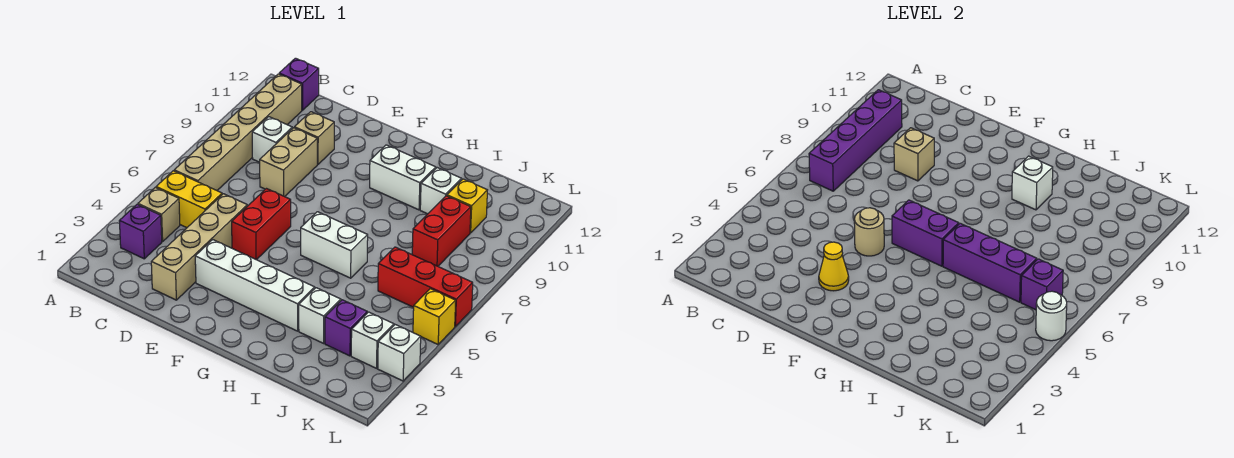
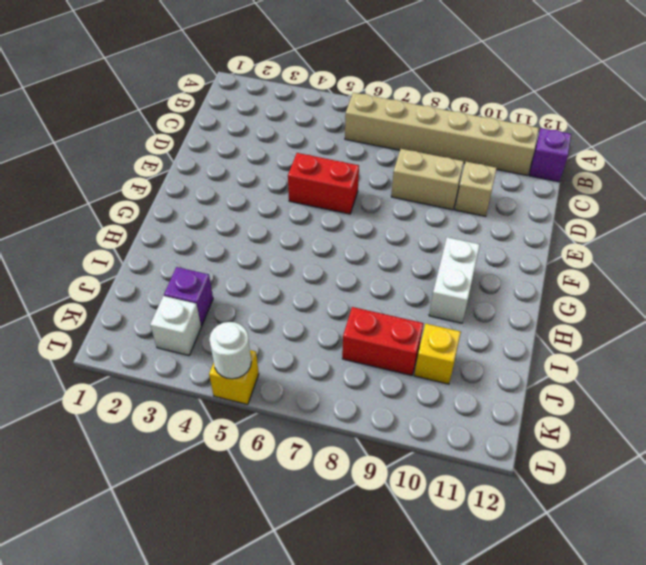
none -> purple 1x1 brick [119,204,162,259]
none -> tan 1x1 brick [138,187,180,242]
none -> yellow 1x2 brick [156,171,222,228]
none -> white 1x1 brick [252,117,292,162]

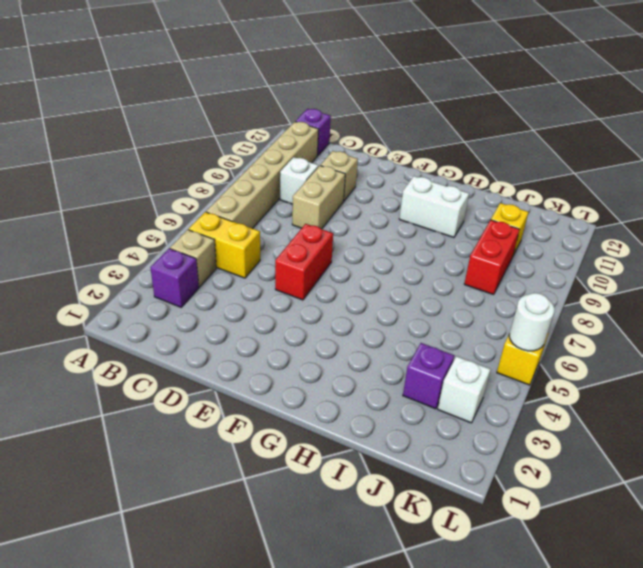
none -> tan 1x4 brick [151,194,247,300]
none -> white 1x4 brick [195,240,315,331]
none -> white 1x2 brick [301,212,368,278]
none -> white 1x1 brick [299,288,341,343]

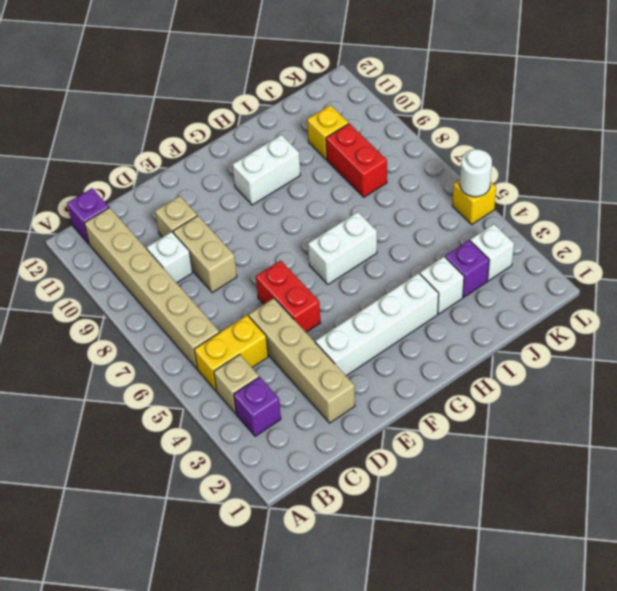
none -> white 1x1 brick [420,168,462,214]
none -> red 1x3 brick [378,247,473,326]
none -> white 1x1 brick [378,325,421,381]
none -> purple 1x4 brick [809,90,902,191]

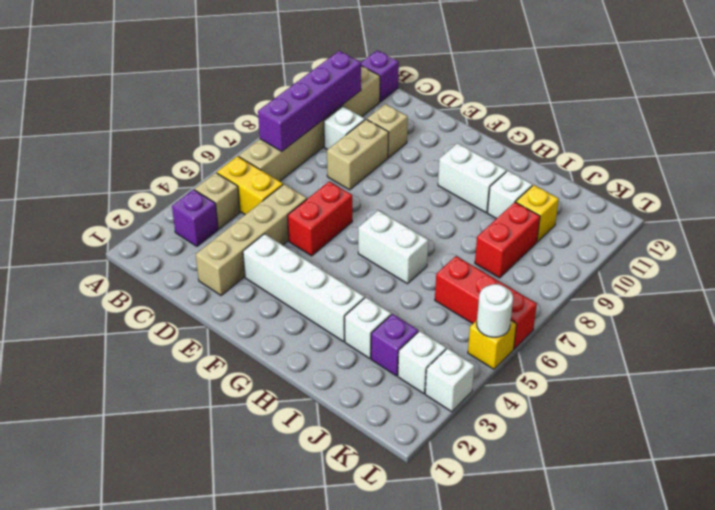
none -> tan 1x1 brick [894,128,934,181]
none -> yellow 1x1 cone [819,242,849,291]
none -> tan 1x1 round brick [854,208,884,256]
none -> purple 1x2 brick [892,200,959,266]

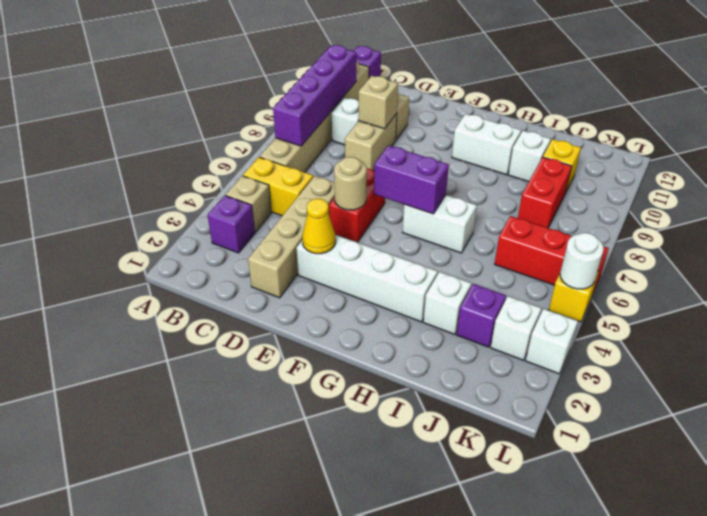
none -> purple 1x3 brick [943,223,1037,302]
none -> white 1x1 brick [1012,156,1053,210]
none -> purple 1x1 brick [1021,259,1063,310]

